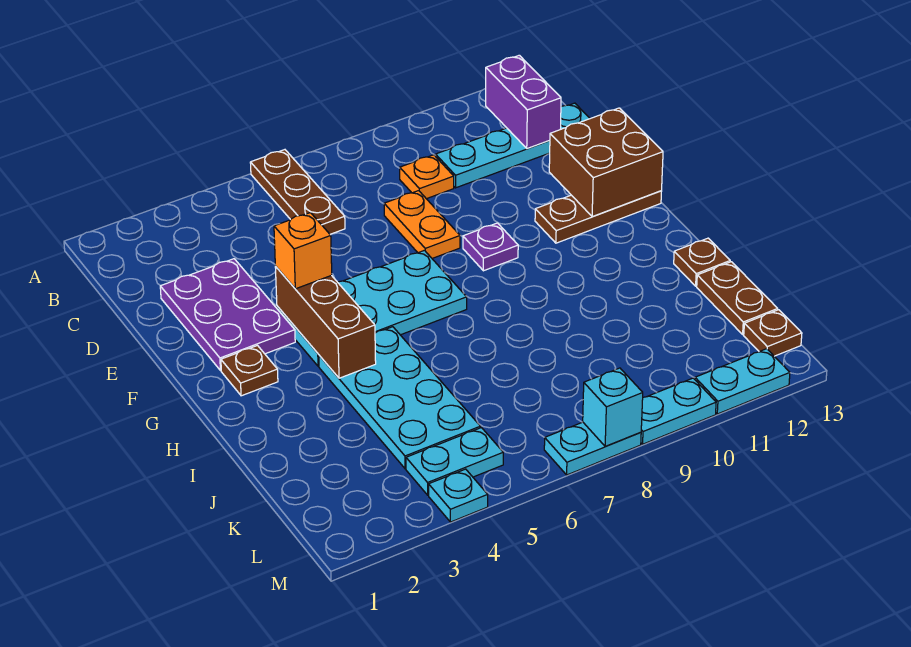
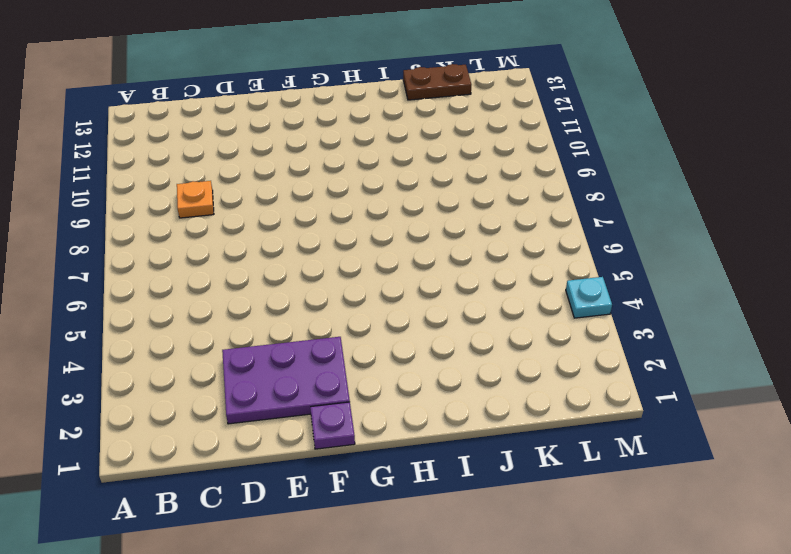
purple 1x1 plate [310,402,355,449] -> purple 1x1 plate moved to [463,223,518,271]
none -> brown 1x3 plate [250,150,345,234]
none -> cyan 1x4 plate [436,103,590,188]
none -> orange 1x2 plate [384,191,460,258]

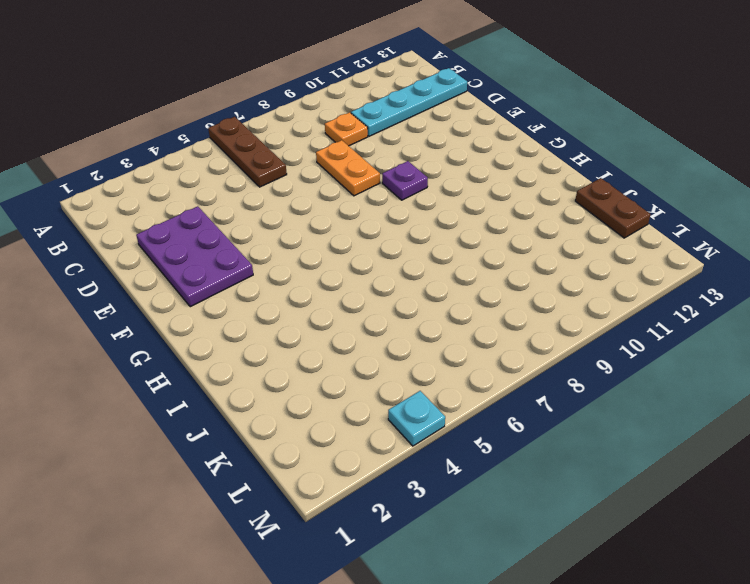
none -> cyan 2x4 plate [277,250,467,366]
none -> brown 1x3 plate [535,191,662,243]
none -> brown 1x1 plate [221,346,278,396]

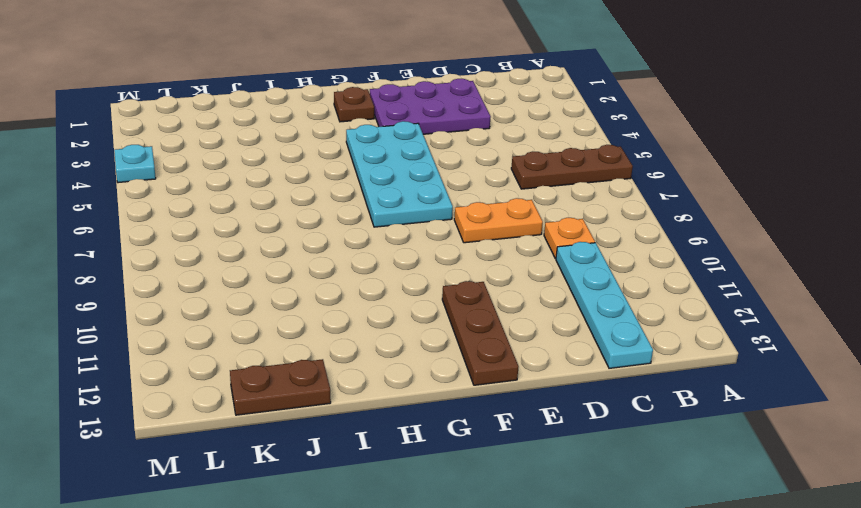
none -> purple 1x1 plate [463,223,518,271]
none -> cyan 2x4 plate [319,327,480,469]
none -> brown 1x1 plate [674,238,730,286]

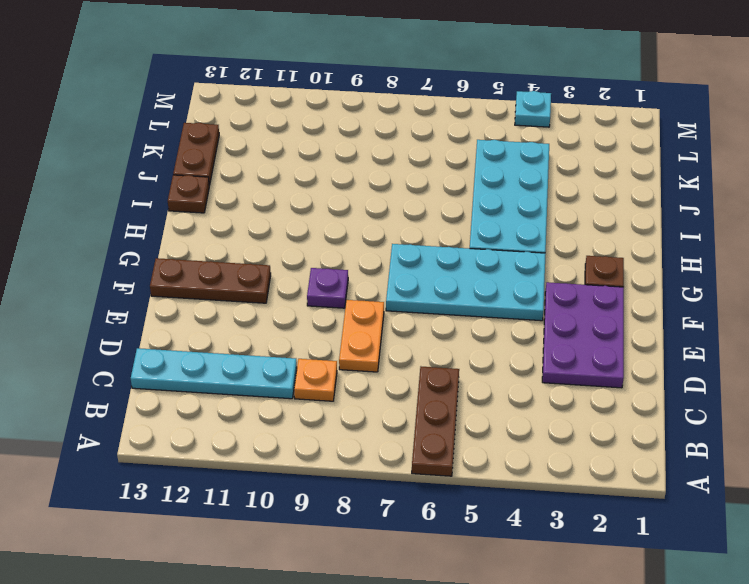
none -> cyan 1x2 plate [406,428,503,495]
none -> brown 1x1 plate [744,310,802,356]
none -> cyan 1x2 plate [544,422,641,475]

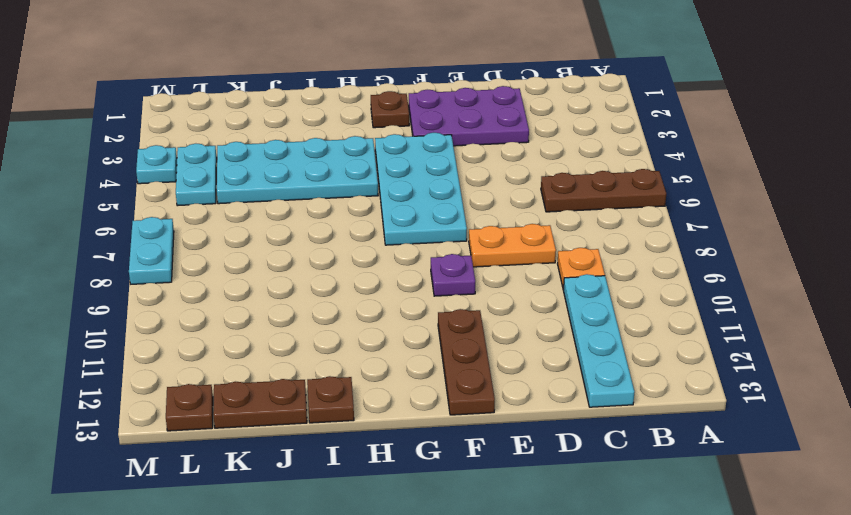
none -> cyan 1x2 plate [641,378,716,444]
none -> cyan 1x2 plate [695,349,790,414]
none -> purple 1x2 brick [486,55,561,148]

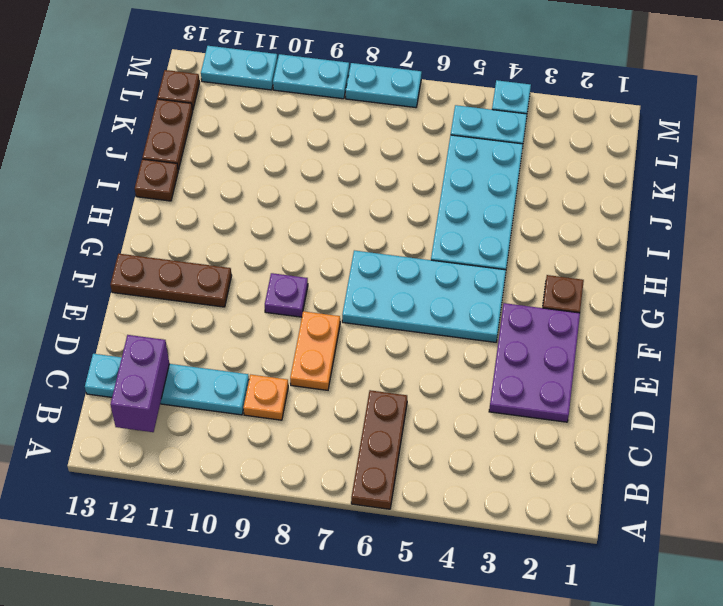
none -> brown 2x2 brick [549,108,663,217]
none -> brown 1x3 brick [275,266,376,378]
none -> cyan 1x1 brick [583,368,643,446]

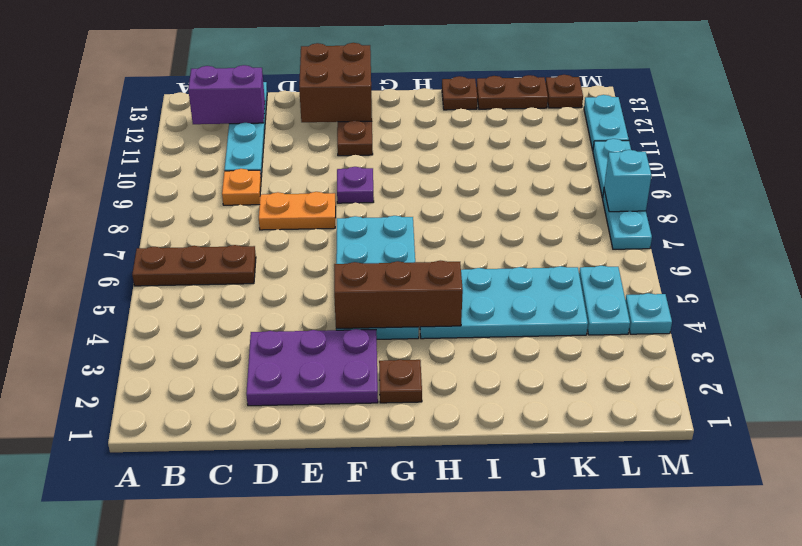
none -> orange 1x1 brick [274,213,332,289]

